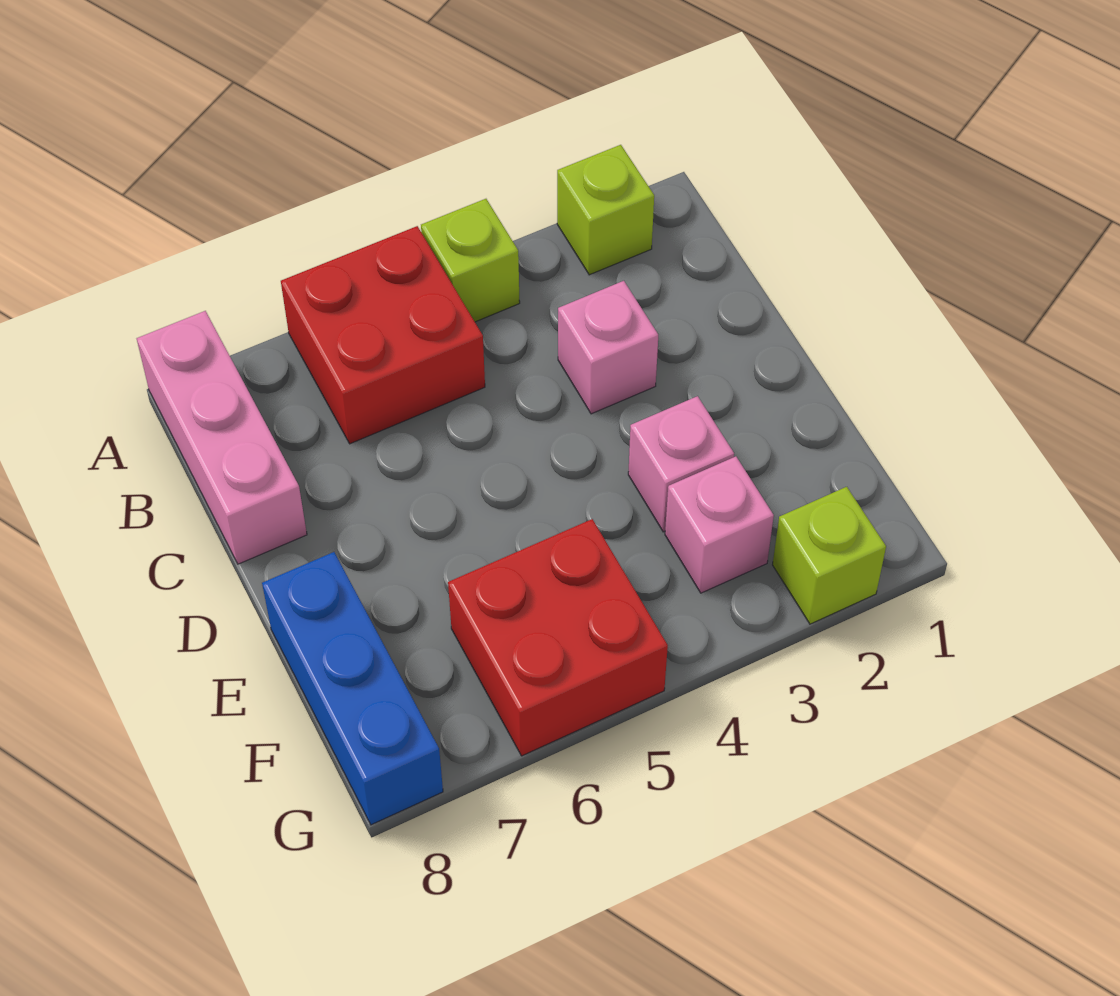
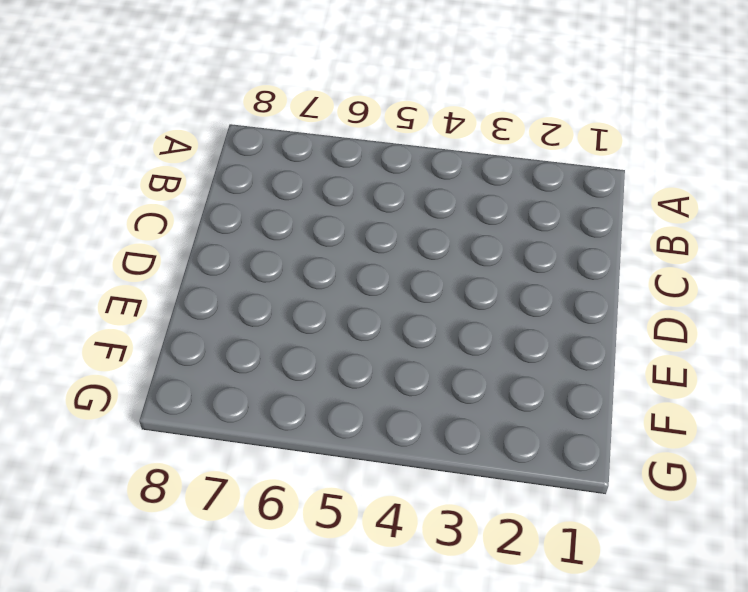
none -> lime 1x1 brick [557,145,654,275]
none -> lime 1x1 brick [421,199,520,322]

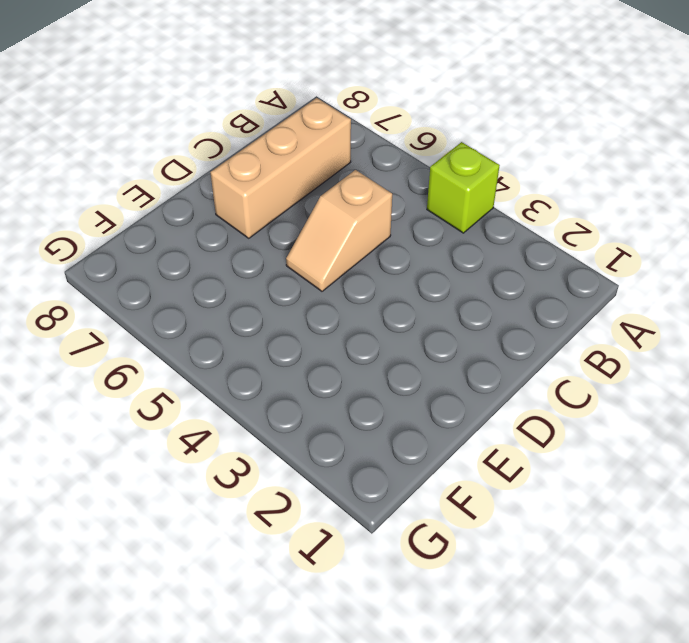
tan 1x3 brick [210,98,351,238] -> none
tan 1x2 slope [286,170,392,291] -> none
none -> lime 1x1 brick [557,145,654,275]
none -> red 2x2 brick [281,226,485,444]

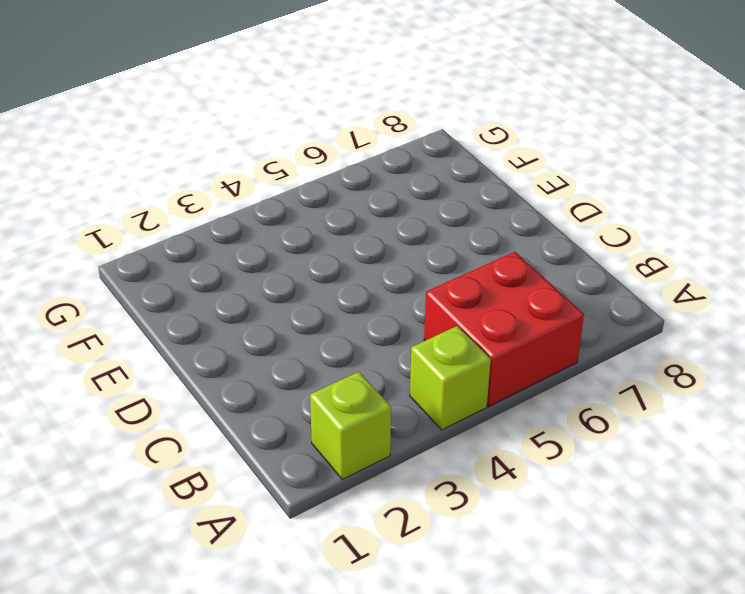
none -> pink 1x3 brick [137,311,307,564]
none -> pink 1x1 brick [558,281,658,414]

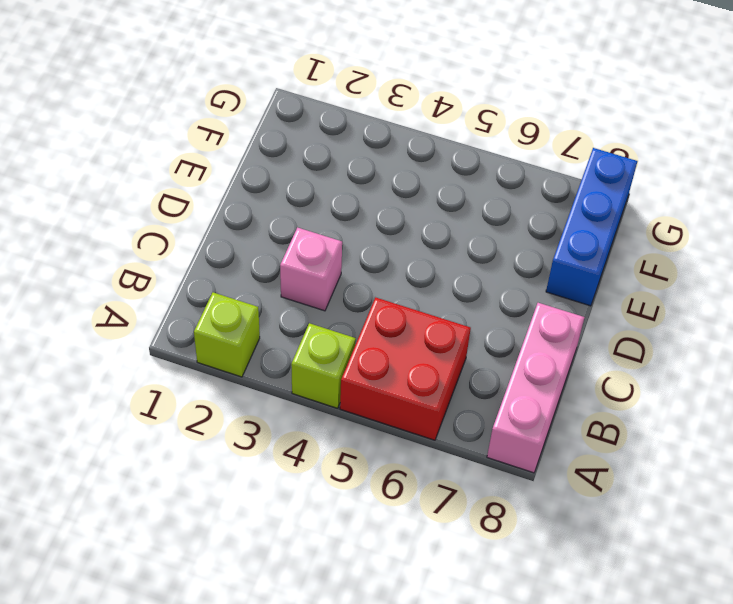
none -> pink 1x1 brick [628,396,734,532]
none -> pink 1x1 brick [665,456,774,593]

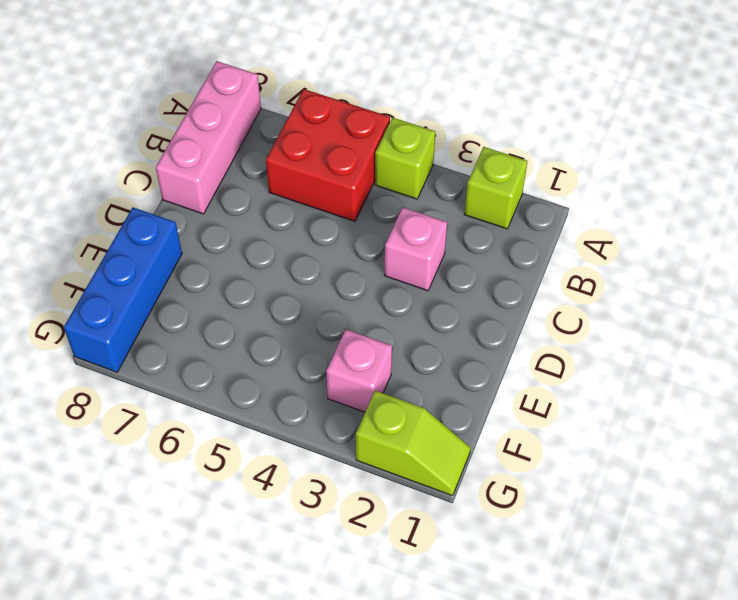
lime 1x2 slope [356,391,471,496] -> lime 1x1 brick [773,487,886,624]
none -> pink 1x1 brick [628,396,734,532]
none -> red 2x2 brick [448,519,668,756]

